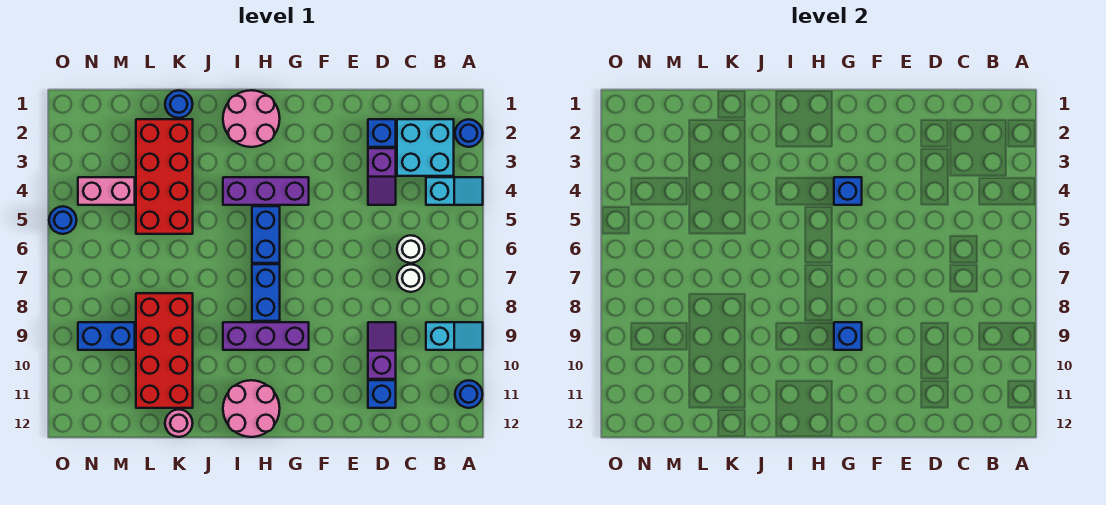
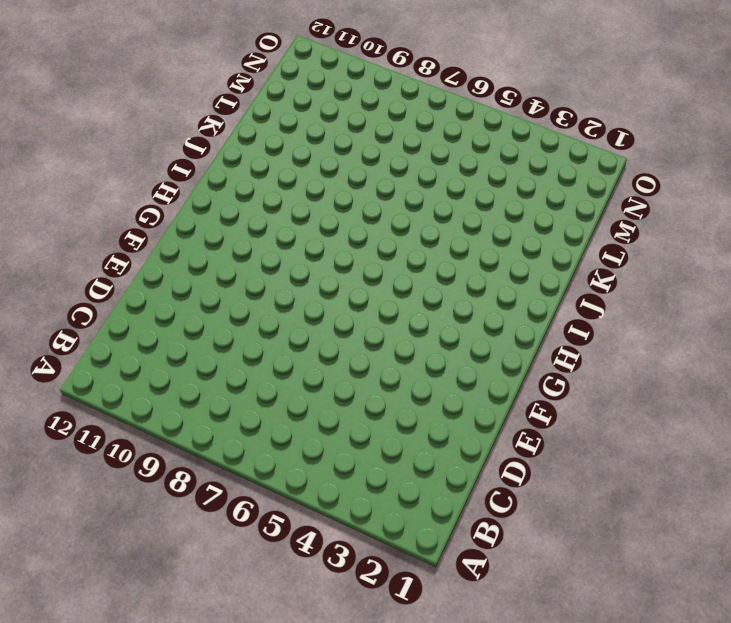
none -> blue 1x1 round brick [455,119,483,147]
none -> cyan 1x2 slope [426,177,483,205]
none -> cyan 1x2 slope [426,322,483,350]

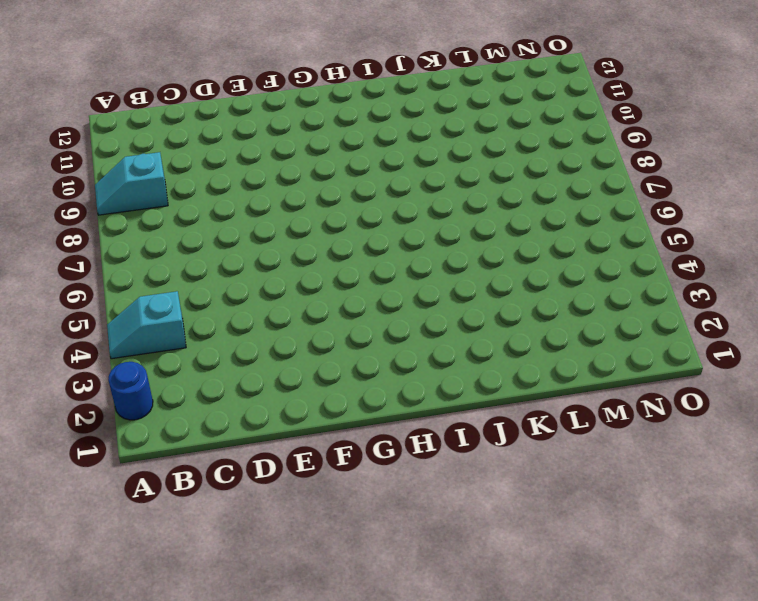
none -> blue 1x1 round brick [455,380,483,408]
none -> cyan 2x2 brick [397,119,454,176]
none -> white 1x1 round brick [397,235,425,263]

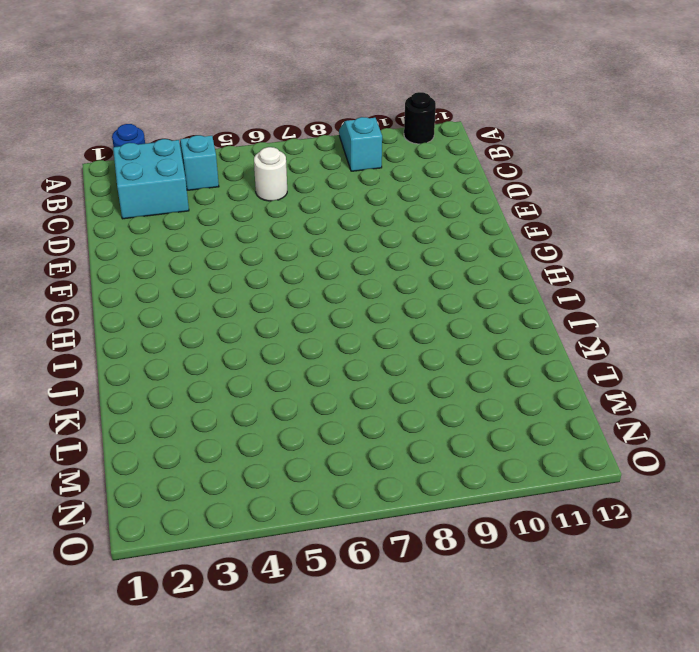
black 1x1 round brick [404,92,436,144] -> blue 1x1 round brick [455,380,483,408]
none -> white 1x1 round brick [397,264,425,292]
none -> blue 1x1 brick [368,119,396,147]
none -> purple 1x2 slope [368,148,396,205]

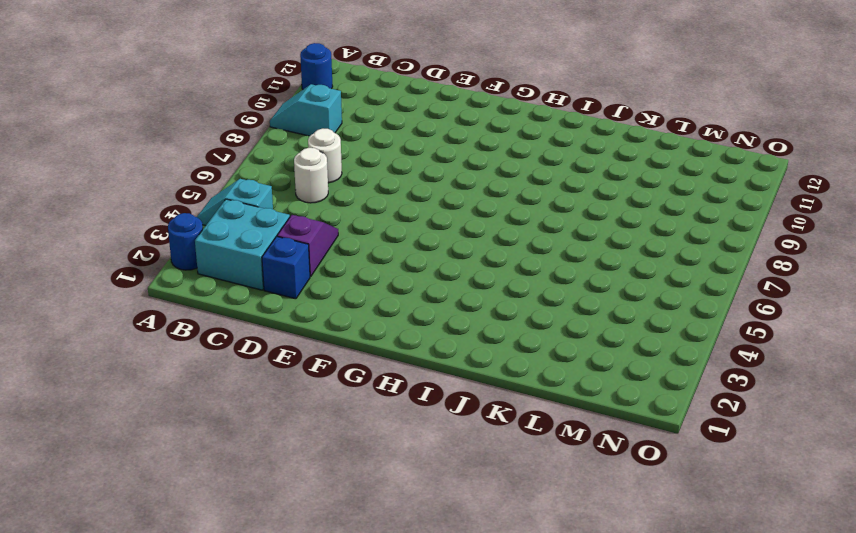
none -> purple 1x2 slope [368,322,396,379]
none -> blue 1x1 brick [368,380,396,408]
none -> purple 1x3 brick [223,177,309,205]

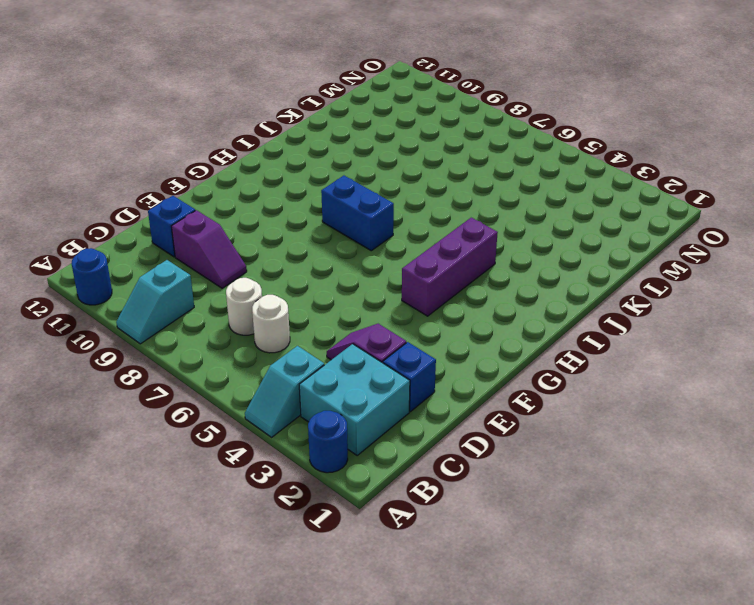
none -> purple 1x3 brick [223,322,309,350]
none -> pink 2x2 round brick [223,90,280,147]
none -> blue 1x2 brick [252,206,280,263]

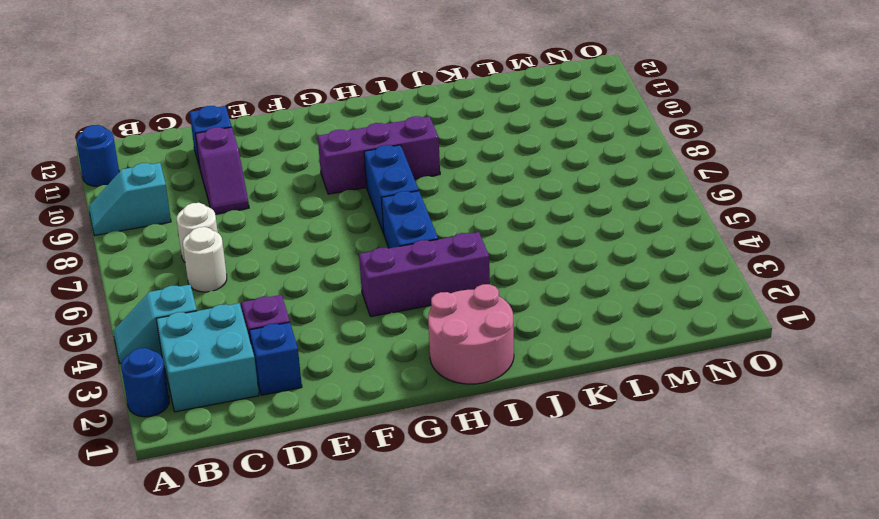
none -> pink 2x2 round brick [223,380,280,437]
none -> blue 1x1 round brick [165,90,193,118]
none -> red 2x4 brick [136,119,193,234]

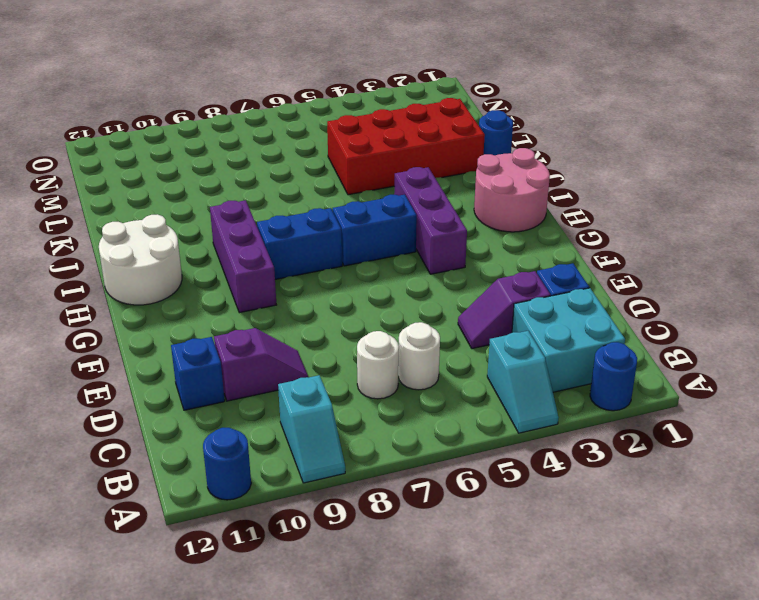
white 2x2 round brick [99,214,182,305] -> pink 2x2 round brick [223,380,280,437]
none -> red 2x4 brick [136,293,193,408]
none -> pink 1x1 round brick [165,409,193,437]
none -> pink 1x2 brick [78,177,135,205]

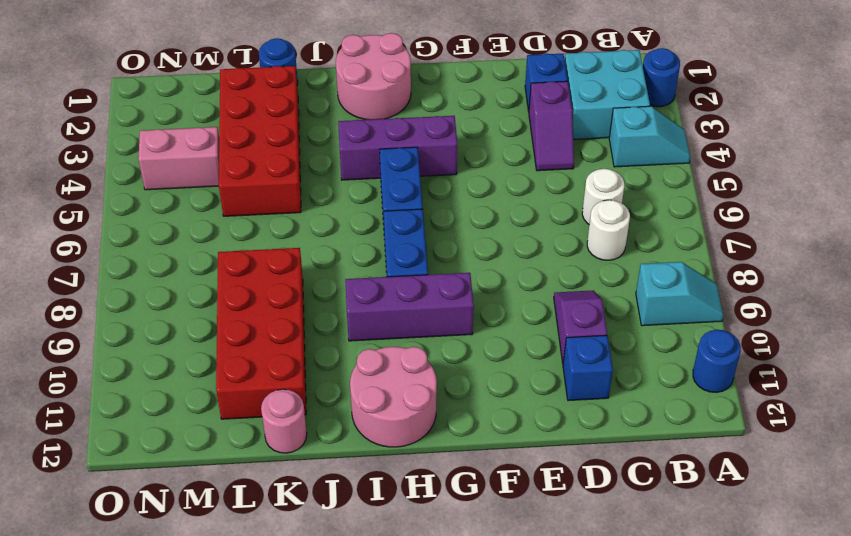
none -> blue 1x2 brick [78,322,135,350]
none -> blue 1x1 round brick [49,206,77,234]
none -> blue 1x1 brick [834,177,862,205]

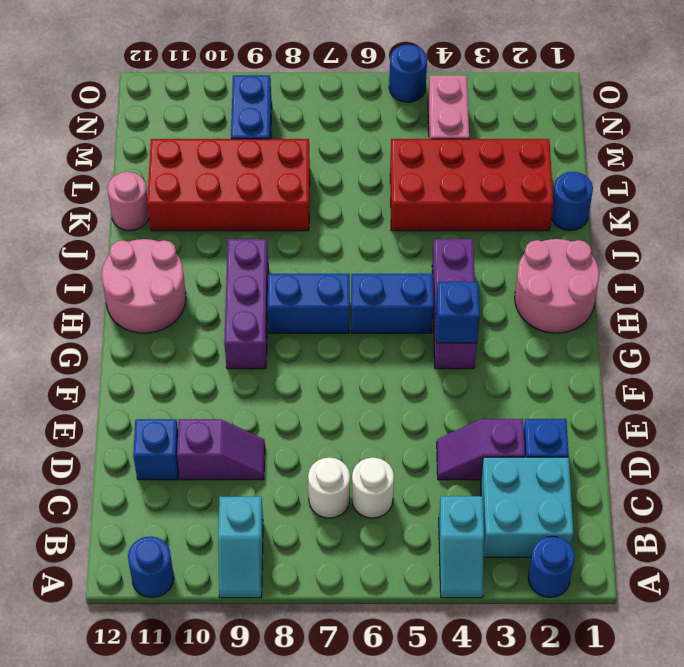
none -> blue 1x1 brick [834,322,862,350]

